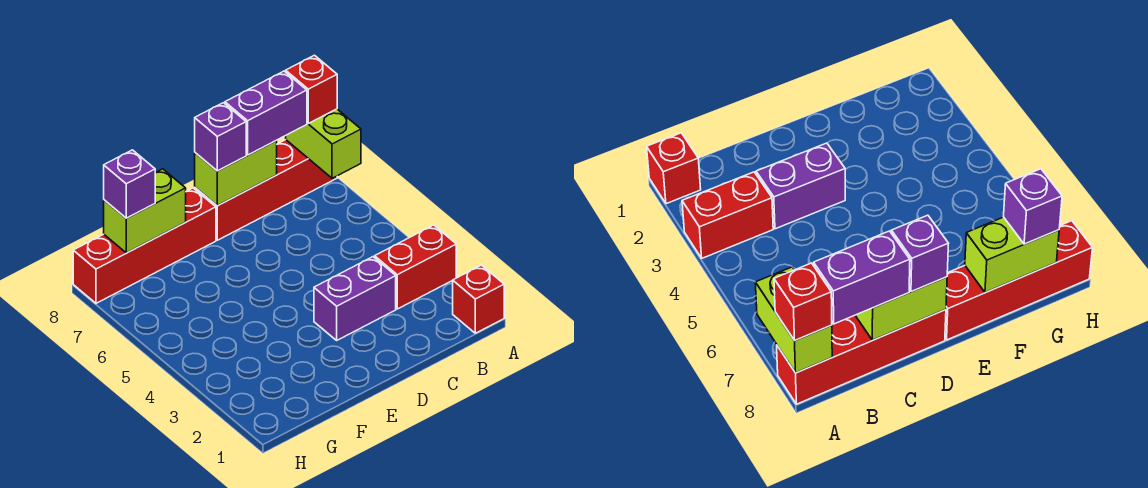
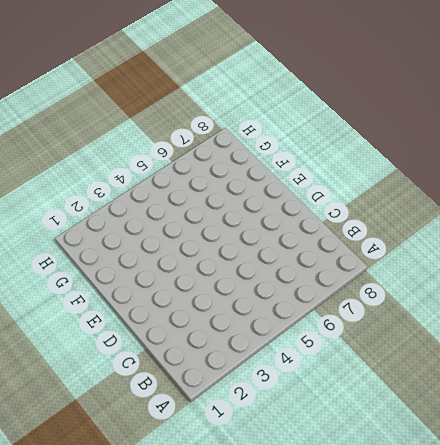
none -> red 1x1 brick [453,265,504,333]
none -> red 1x2 brick [375,225,456,309]
none -> red 1x4 brick [195,140,337,240]

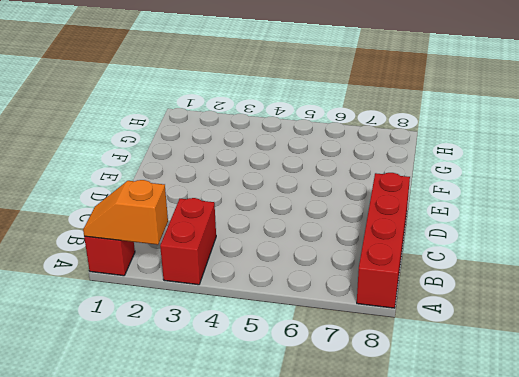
orange 1x2 slope [83,180,168,245] -> none
none -> purple 1x2 brick [314,257,396,340]
none -> red 1x4 brick [73,188,216,303]
none -> lime 1x2 brick [286,109,361,178]

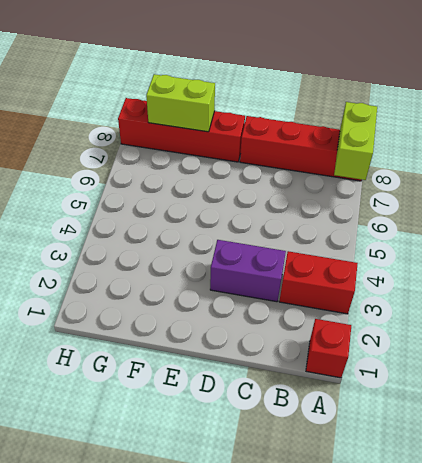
none -> lime 1x2 brick [195,141,277,206]
none -> red 1x1 brick [286,55,337,123]
none -> purple 1x2 brick [225,71,307,155]

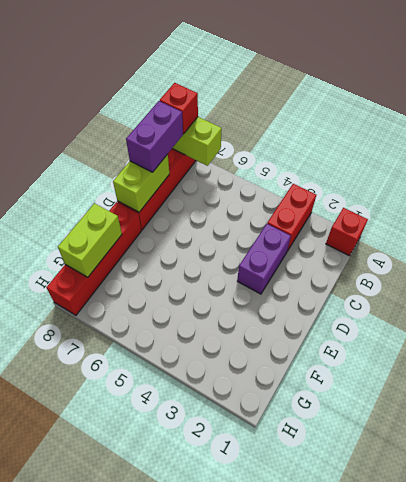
none -> purple 1x1 brick [195,103,246,171]
none -> purple 1x1 brick [104,150,155,218]

